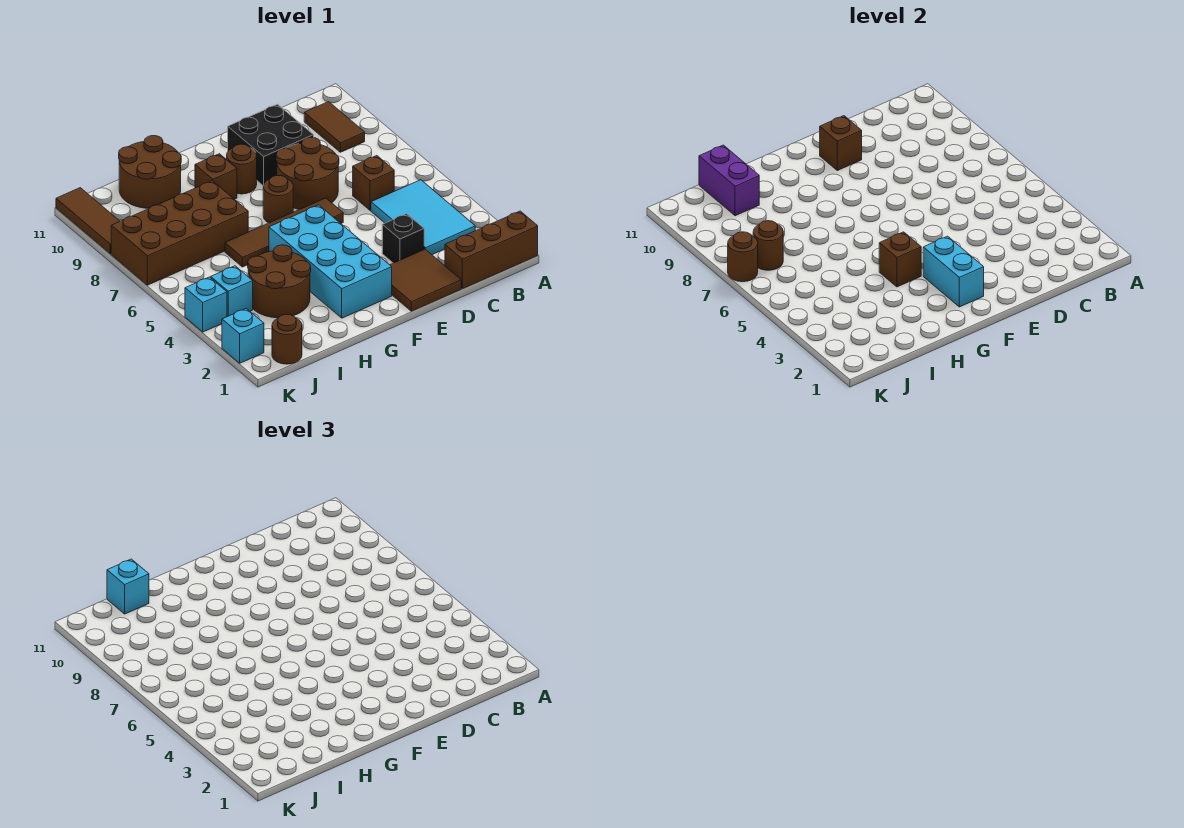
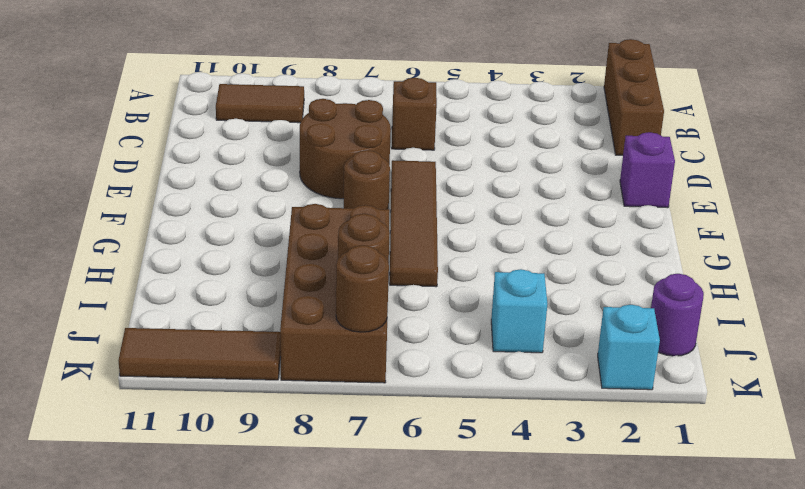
purple 1x1 brick [620,132,675,208] -> brown 2x2 tile [390,249,461,311]
purple 1x1 round brick [651,274,704,356] -> brown 1x1 round brick [272,314,302,364]
none -> cyan 2x3 tile [371,180,475,255]
none -> black 1x1 brick [382,214,424,263]
none -> black 2x2 brick [228,104,314,186]

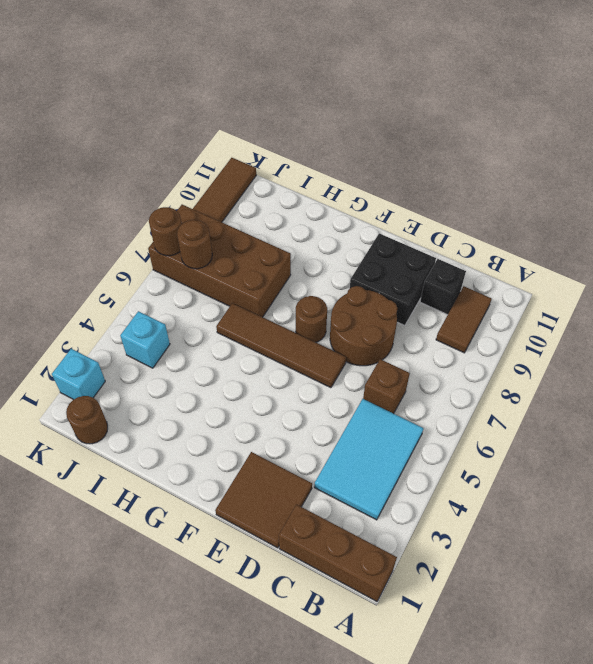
black 1x1 brick [420,259,466,315] -> black 1x1 brick moved to [382,214,424,263]
none -> cyan 2x4 brick [269,205,392,318]
none -> brown 1x1 round brick [227,144,257,194]
none -> brown 1x1 brick [195,154,237,199]

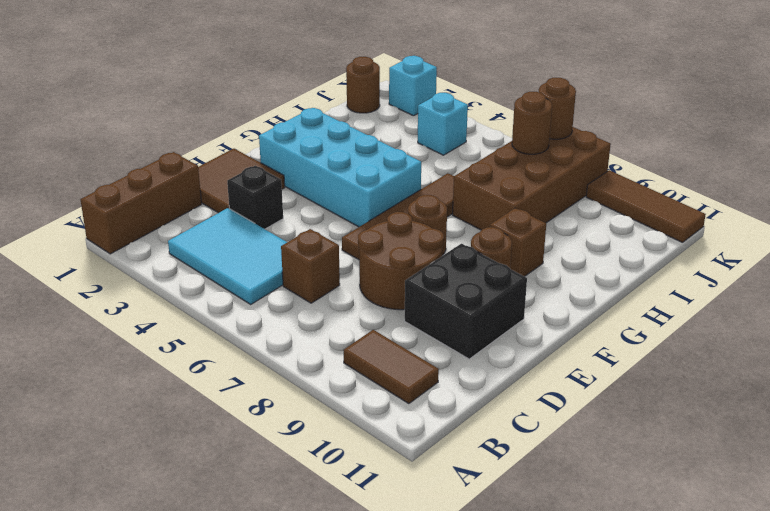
none -> brown 2x2 round brick [248,245,311,318]
none -> brown 2x2 round brick [119,136,181,208]
none -> cyan 1x1 brick [185,277,227,332]

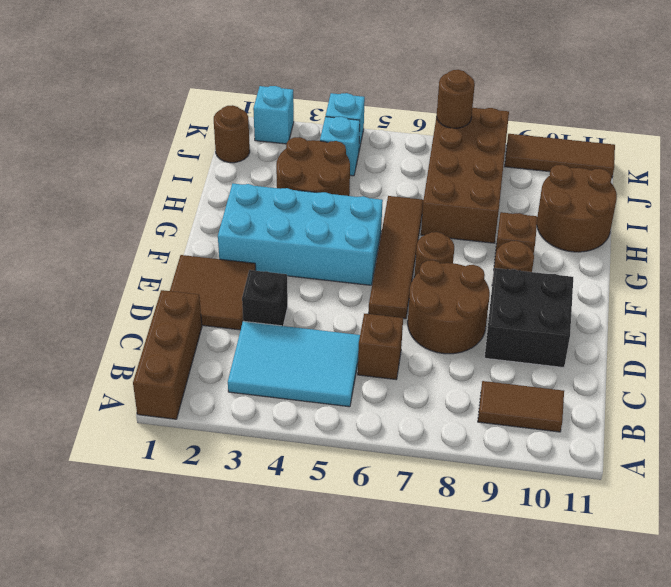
none -> brown 1x1 brick [820,116,862,170]
none -> cyan 1x2 brick [923,236,984,307]
none -> brown 1x1 brick [879,232,921,287]

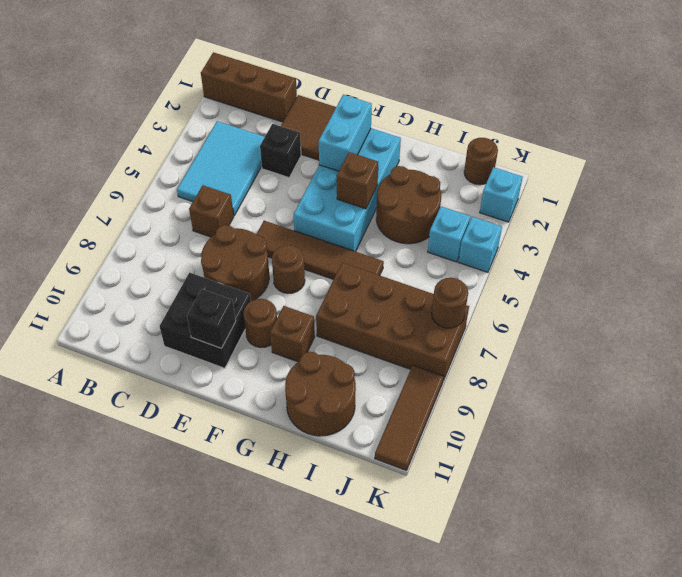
black 1x1 brick [187,289,236,348] -> brown 1x1 brick [820,116,862,170]
none -> brown 1x2 tile [304,102,365,152]
none -> purple 1x2 brick [699,145,759,216]
none -> brown 1x1 round brick [753,221,783,270]

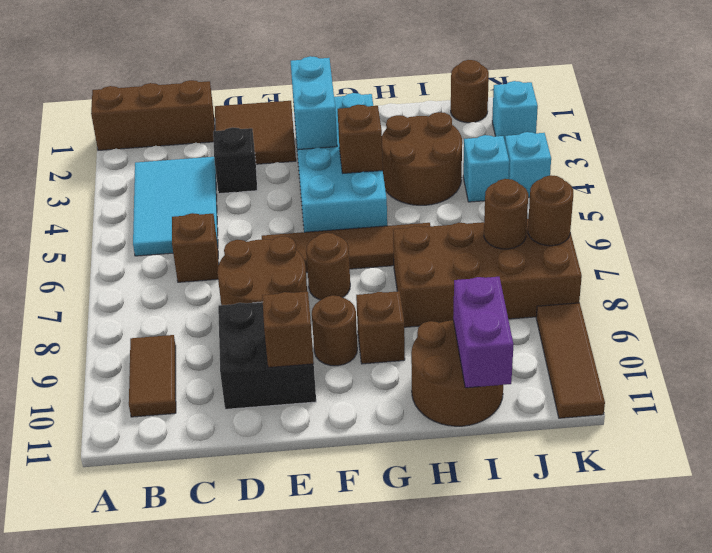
none -> cyan 1x1 brick [107,559,149,614]

